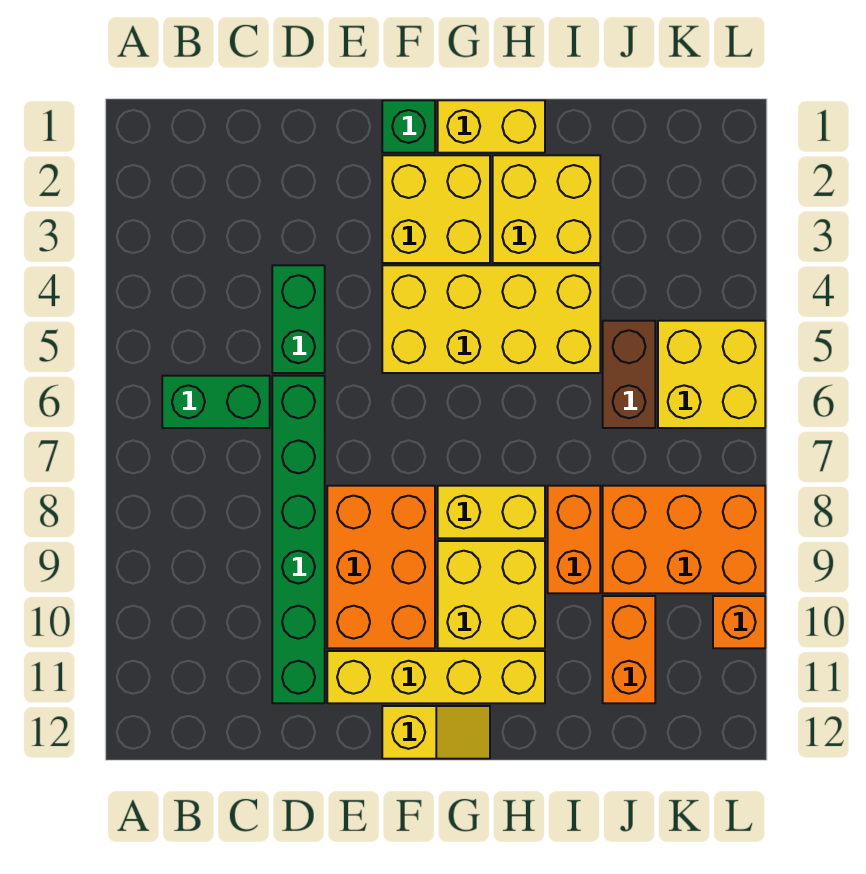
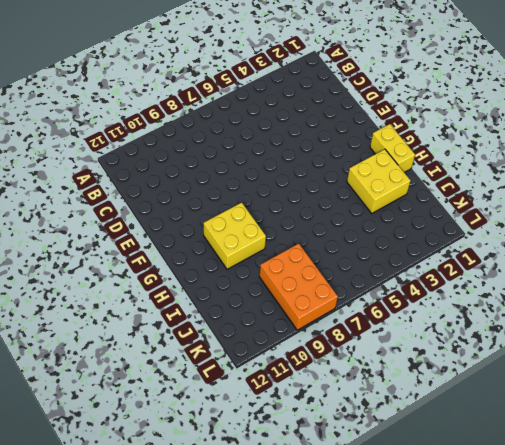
none -> green 1x2 brick [162,376,270,428]
none -> green 1x2 brick [272,265,325,373]
none -> green 1x6 brick [272,376,325,703]

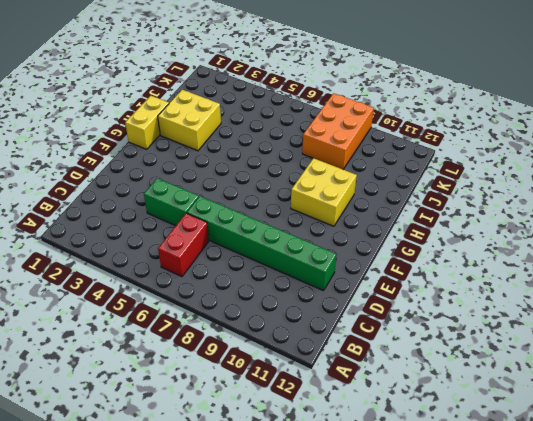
red 1x2 brick [158,213,209,277] -> green 1x2 brick [162,376,270,428]
none -> orange 2x3 brick [327,486,435,648]
none -> yellow 1x4 brick [327,651,545,703]
none -> green 1x1 brick [382,100,435,153]

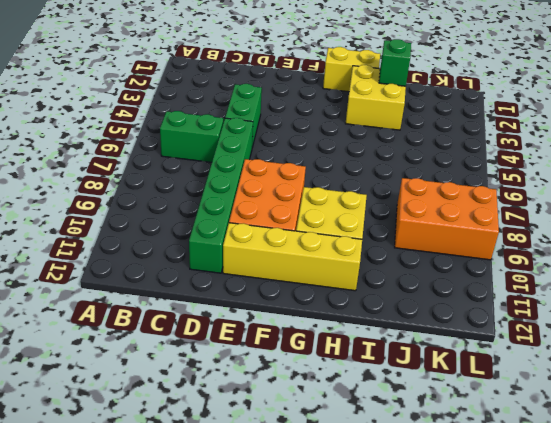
green 1x1 brick [379,39,411,86] -> green 1x1 brick moved to [382,100,435,153]
none -> yellow 2x2 brick [382,155,490,263]
none -> yellow 2x4 brick [382,265,600,373]
none -> yellow 1x2 slope [382,706,490,759]

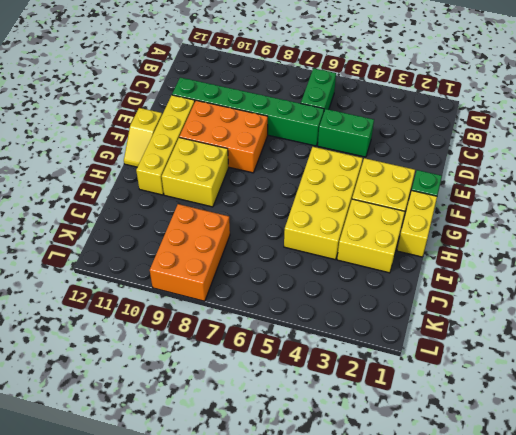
none -> yellow 1x2 brick [438,486,545,538]
none -> orange 1x2 brick [548,486,600,593]
none -> brown 1x2 brick [603,321,655,428]

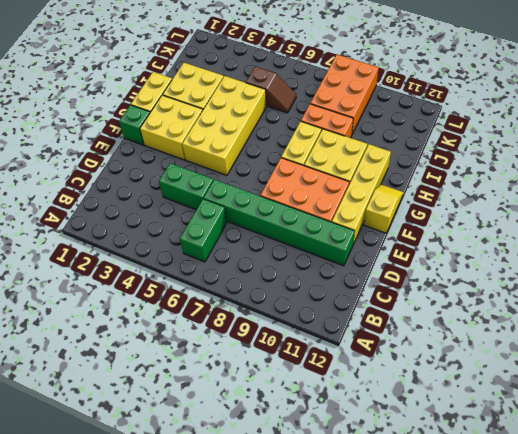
brown 1x2 slope [246,66,296,113] -> brown 1x2 brick [603,321,655,428]
none -> orange 1x2 brick [603,596,655,703]
none -> yellow 2x2 brick [658,321,765,428]
none -> orange 1x1 brick [713,596,765,648]

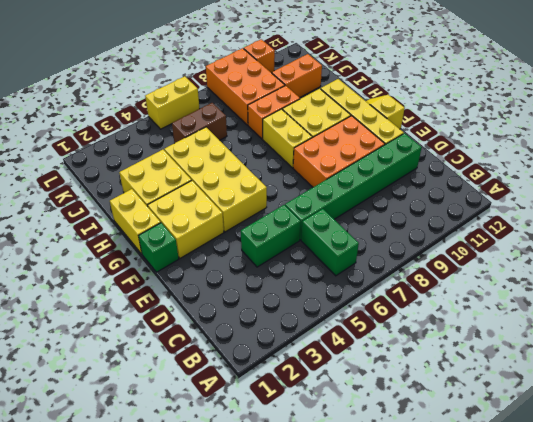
yellow 1x2 brick [145,76,200,129] -> yellow 2x2 brick [658,321,765,428]

